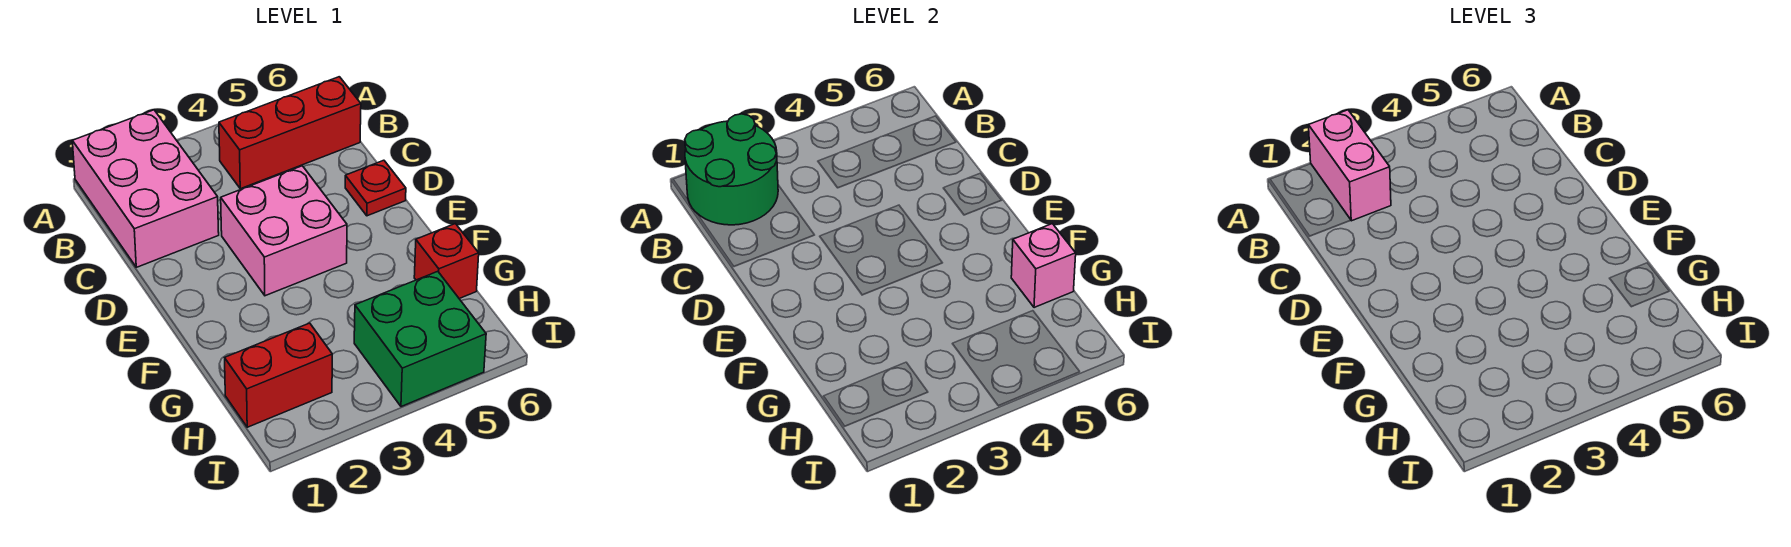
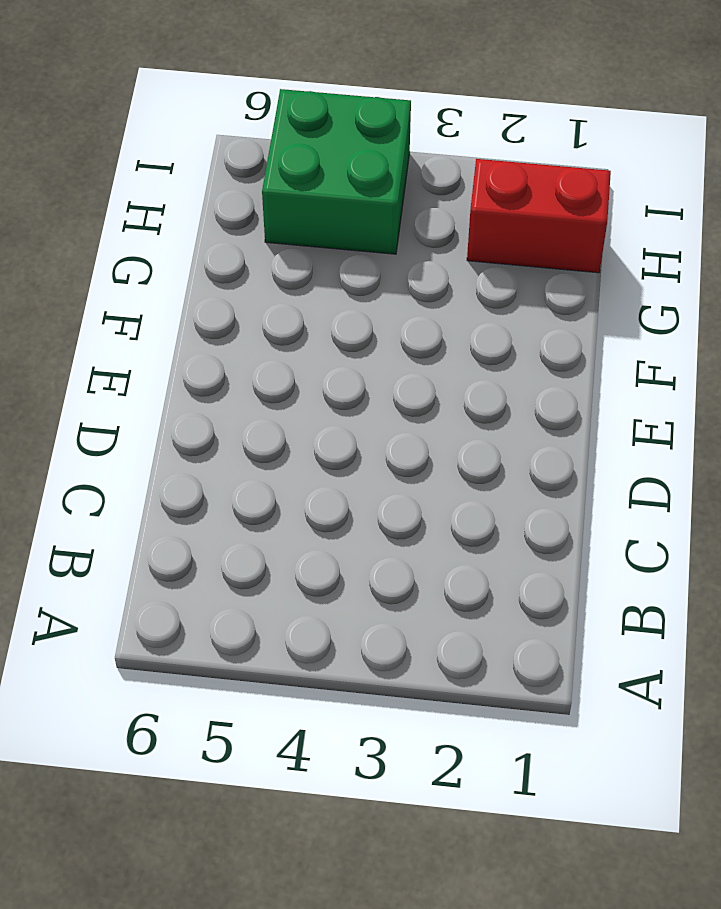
none -> pink 2x3 brick [72,110,219,267]
none -> red 1x3 brick [219,77,361,189]

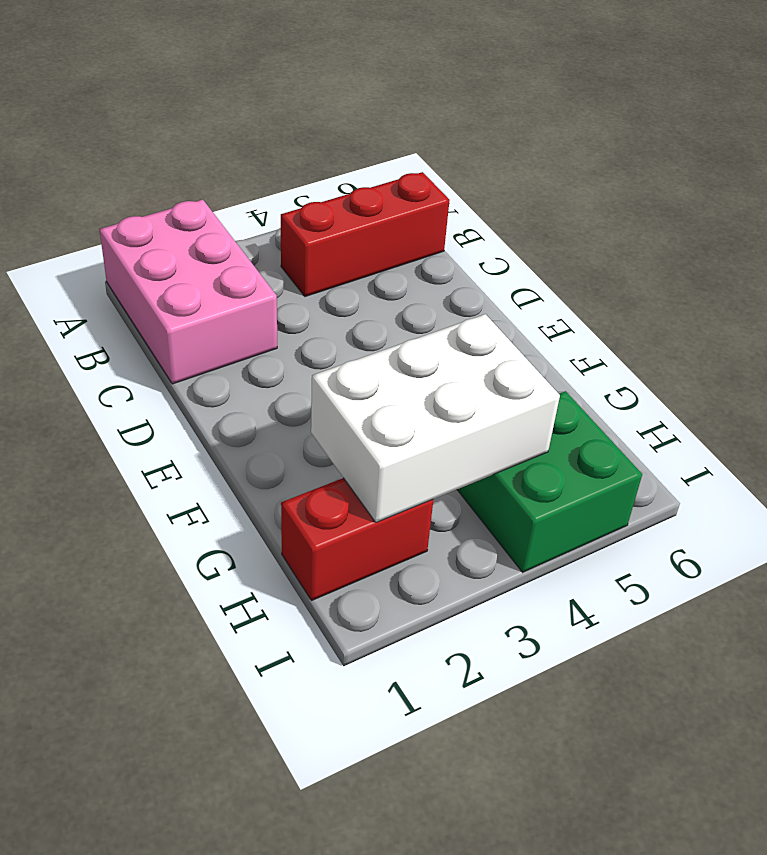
white 2x3 brick [311,314,560,522] -> none
none -> pink 2x2 brick [221,166,347,296]
none -> red 1x1 plate [345,160,406,216]

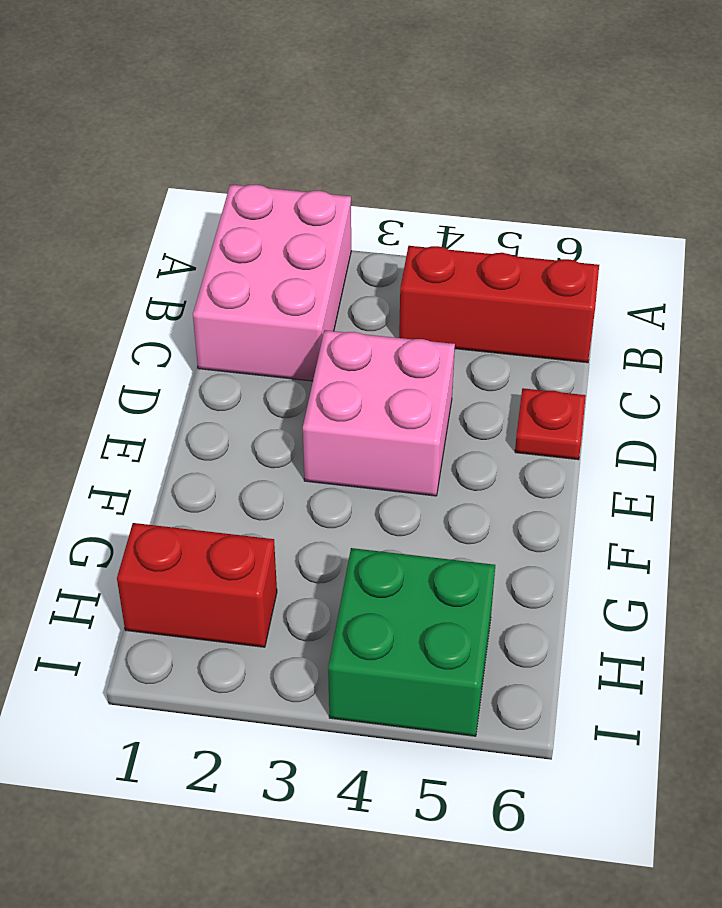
none -> red 1x1 brick [414,224,479,299]
none -> green 2x2 round brick [685,114,778,225]

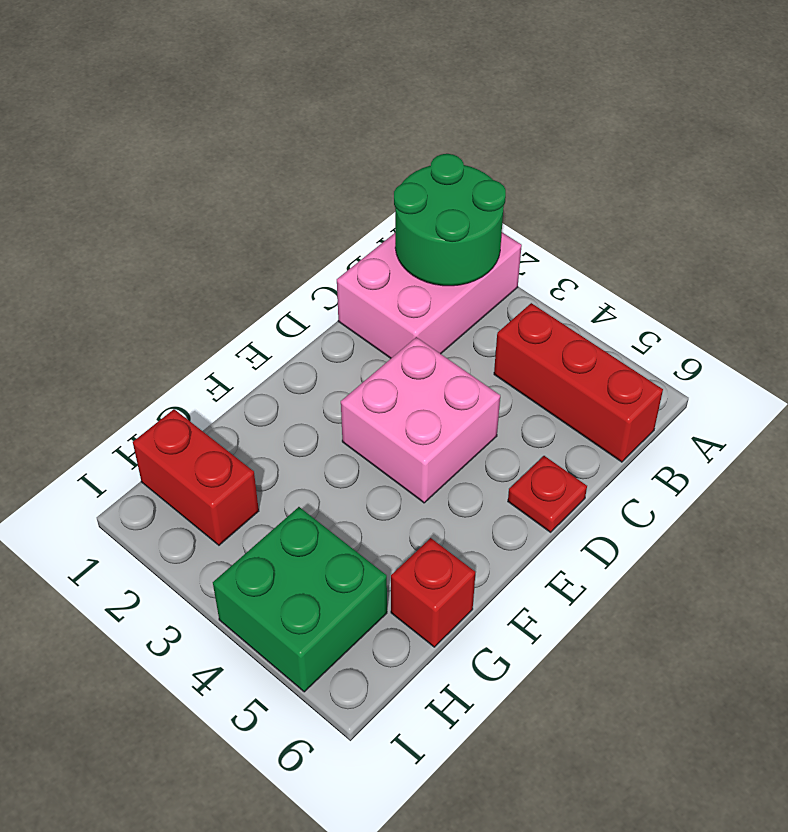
none -> pink 1x1 brick [1011,224,1076,308]
none -> pink 1x2 brick [1309,110,1391,221]

